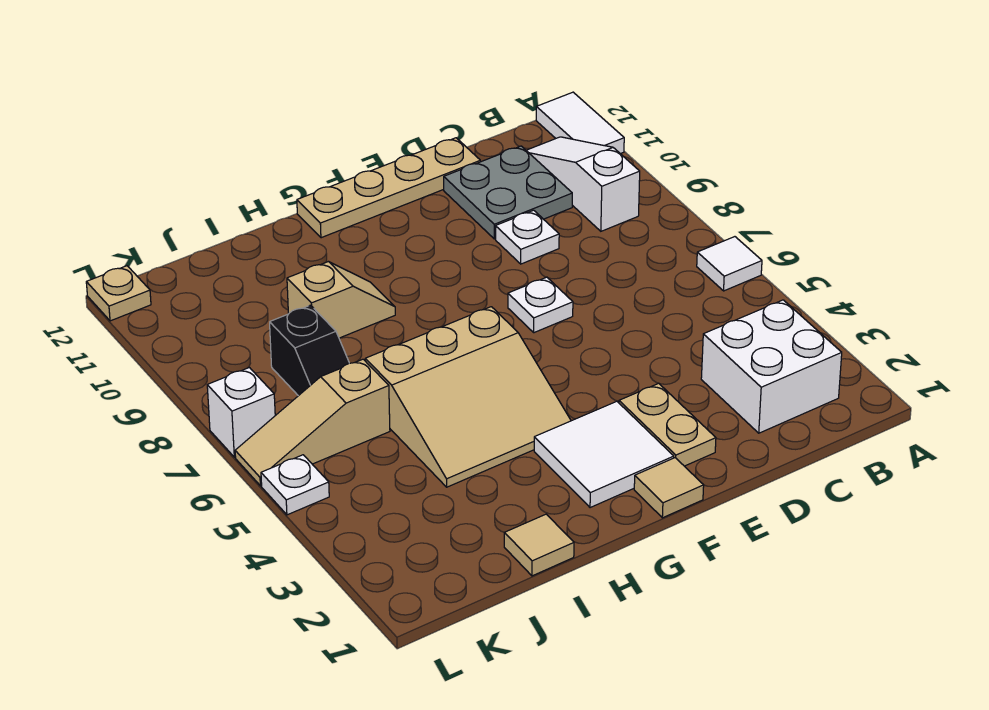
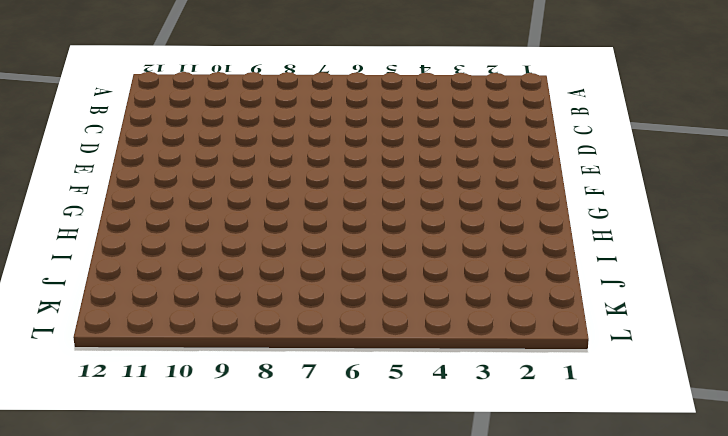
none -> white 1x1 tile [697,237,762,291]
none -> white 1x2 tile [536,92,624,154]
none -> white 2x2 brick [701,300,842,433]

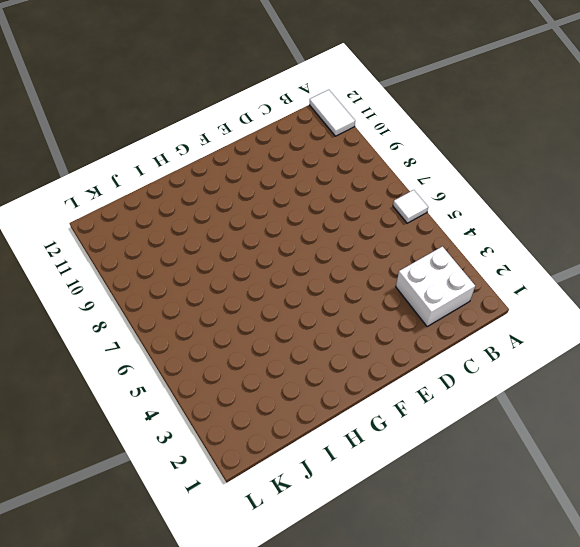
none -> white 1x3 slope [526,137,640,231]
none -> grey 2x2 plate [444,146,572,239]
none -> white 1x1 plate [496,210,559,264]

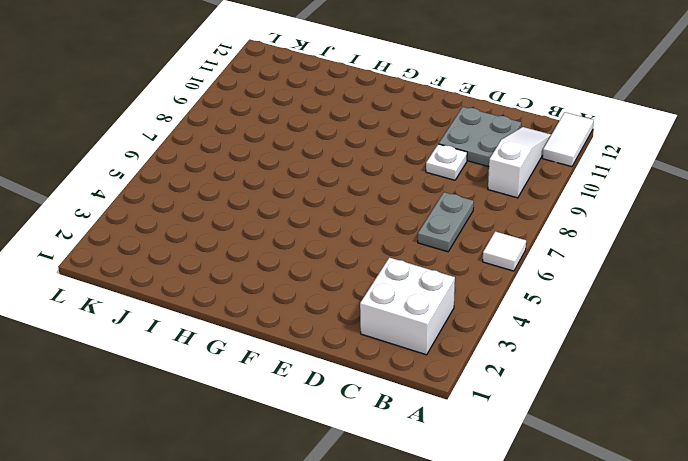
grey 1x2 plate [418,192,474,252] -> none
none -> tan 1x4 plate [297,138,480,238]
none -> tan 1x2 plate [619,383,716,466]
none -> white 1x1 plate [508,277,573,333]

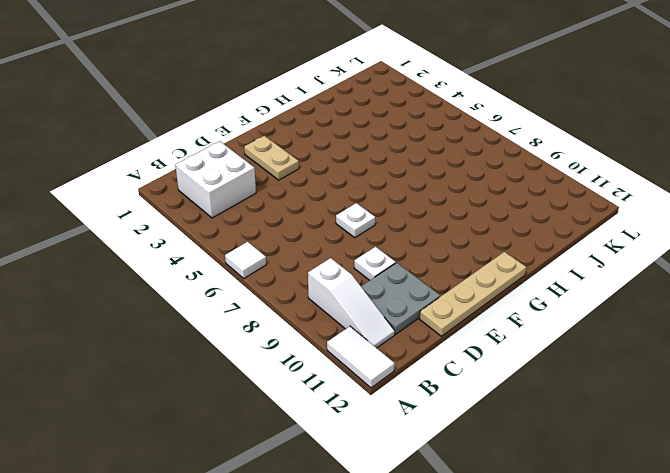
none -> tan 1x1 tile [634,458,704,518]
none -> white 2x2 tile [534,401,674,508]
none -> tan 3x3 slope [365,307,571,487]

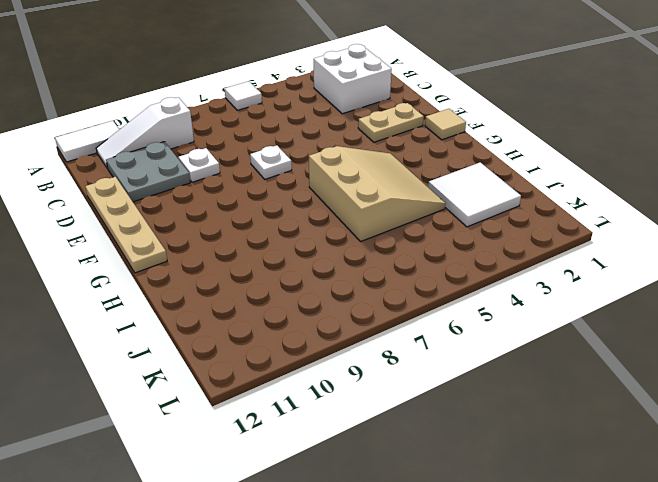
white 2x2 tile [428,162,521,227] -> white 2x2 tile moved to [534,401,674,508]
none -> tan 1x2 slope [287,262,395,338]
none -> tan 1x1 tile [504,514,574,576]
none -> tan 1x3 slope [235,359,390,486]

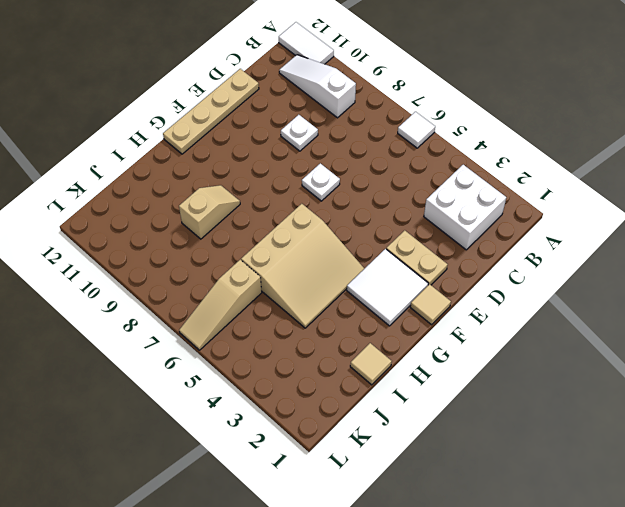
none -> grey 2x2 plate [444,146,572,239]
none -> black 1x2 slope [270,305,349,396]
none -> white 1x1 plate [261,455,329,515]

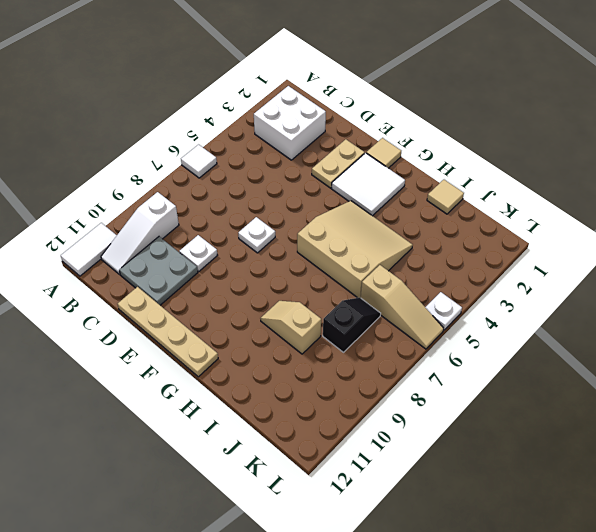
none -> white 1x1 brick [207,368,275,457]
none -> tan 1x1 plate [86,266,151,321]

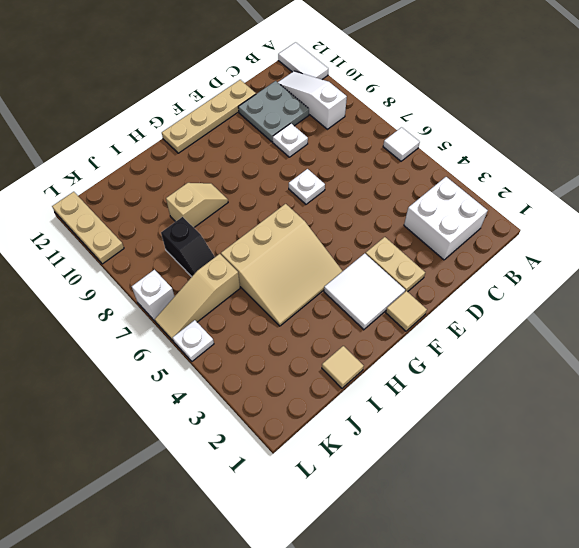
tan 1x3 plate [52,192,124,264] -> tan 1x1 plate [86,266,151,321]

